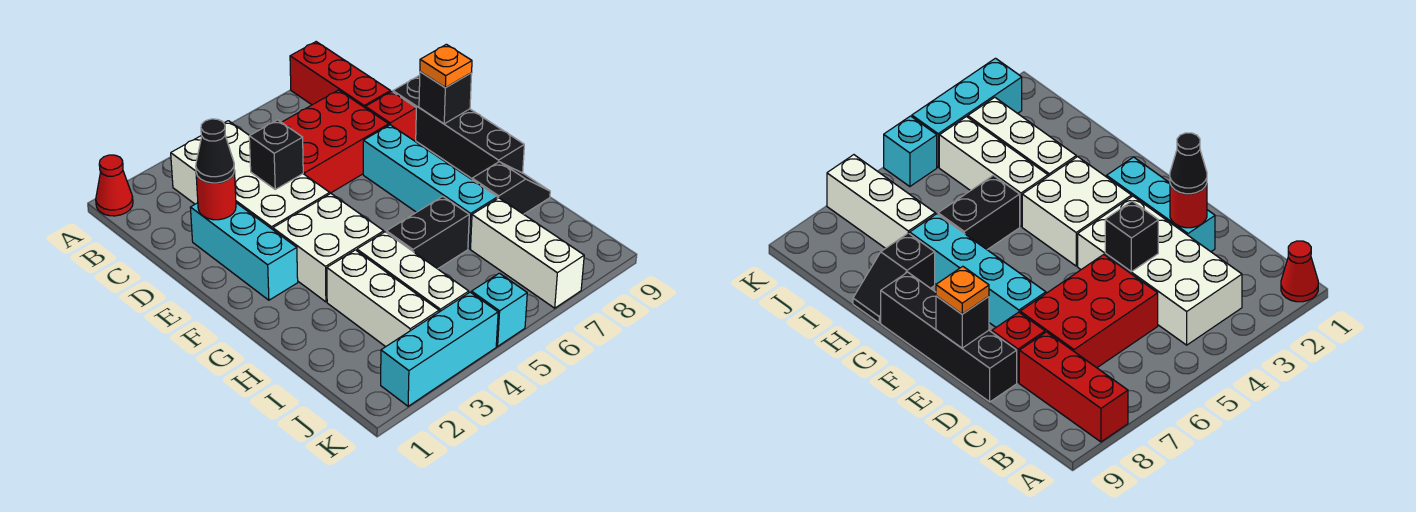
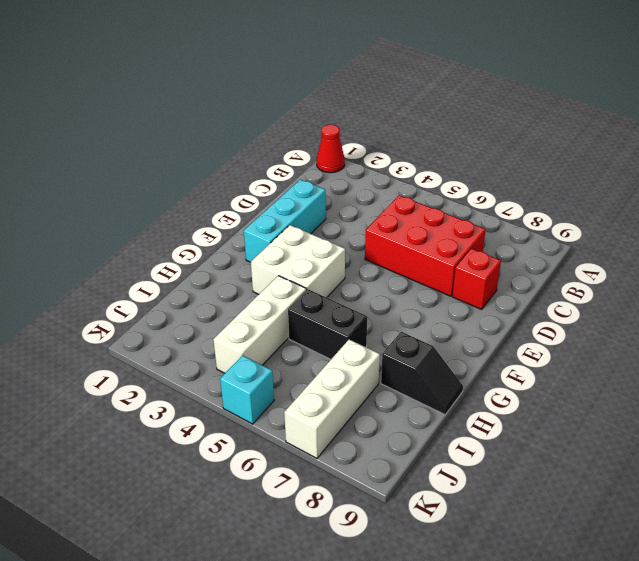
none -> red 1x3 brick [290,42,390,107]
none -> white 2x4 brick [171,121,330,229]
none -> black 1x4 brick [393,76,524,179]

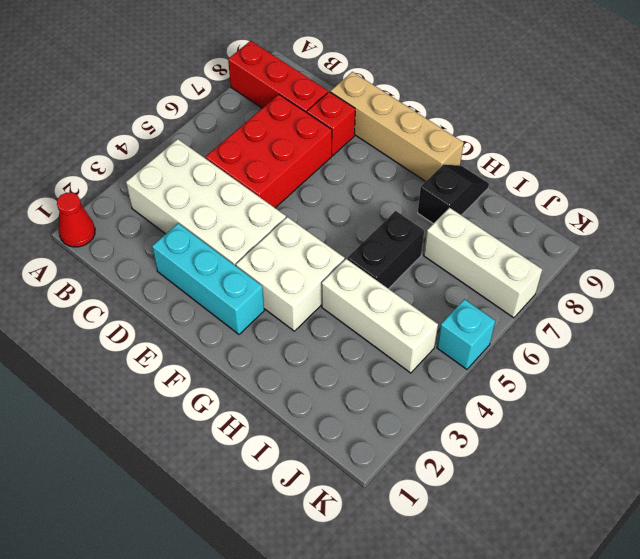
tan 1x4 brick [331,72,464,182] -> black 1x4 brick [393,76,524,179]
none -> cyan 1x4 brick [363,125,497,249]
none -> white 1x3 brick [327,250,439,347]
none -> cyan 1x3 brick [381,292,498,406]

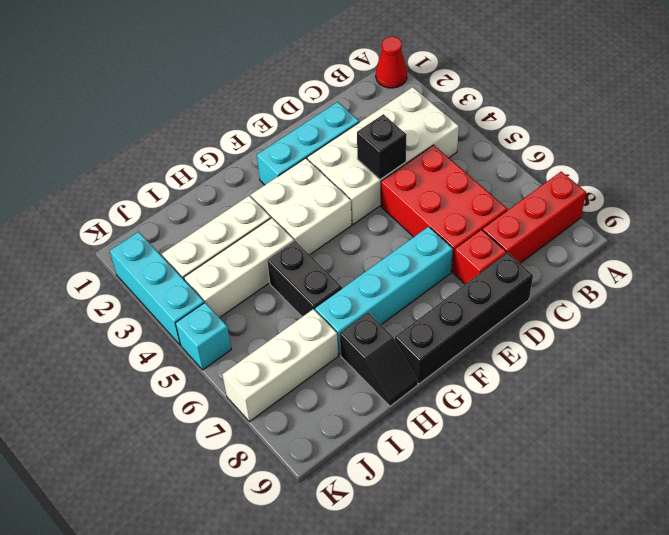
none -> red 1x1 round brick [196,171,236,220]
none -> black 1x1 brick [419,72,472,124]
none -> black 1x1 cone [196,119,234,183]

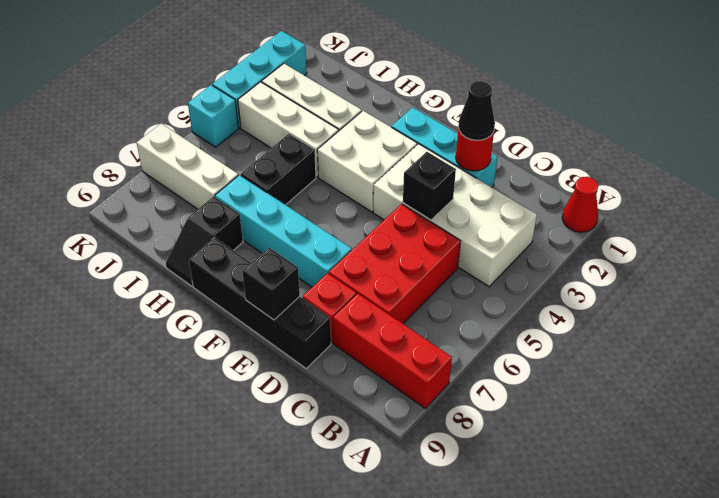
none -> orange 1x1 plate [420,44,472,87]

